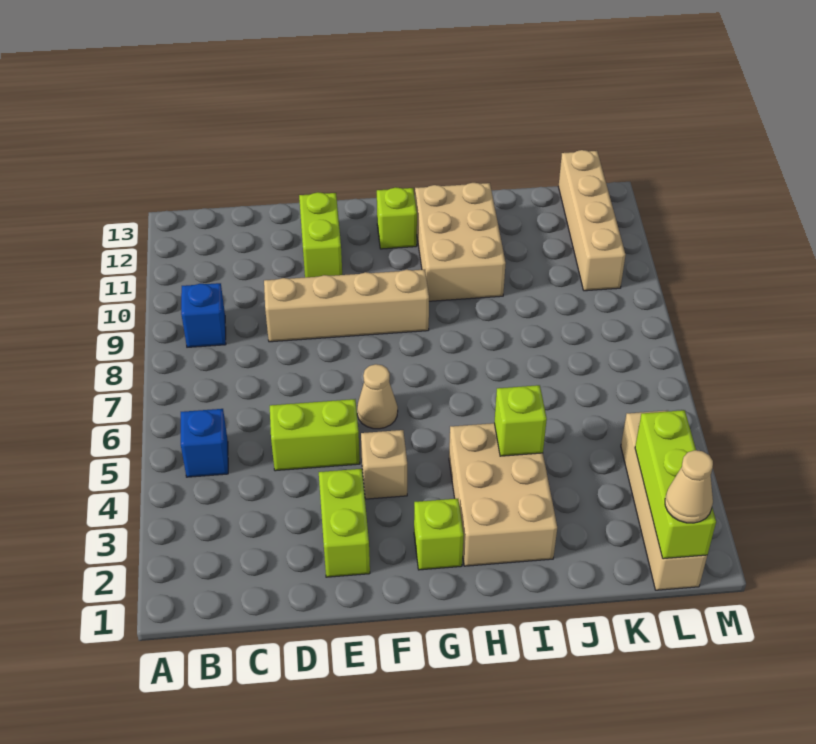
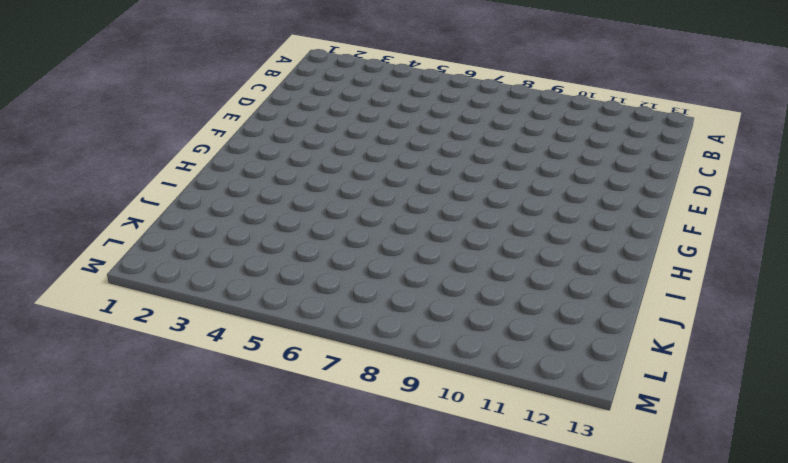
none -> blue 1x1 brick [181,409,228,477]
none -> blue 1x1 brick [181,283,226,347]
none -> lime 1x2 brick [270,399,360,471]

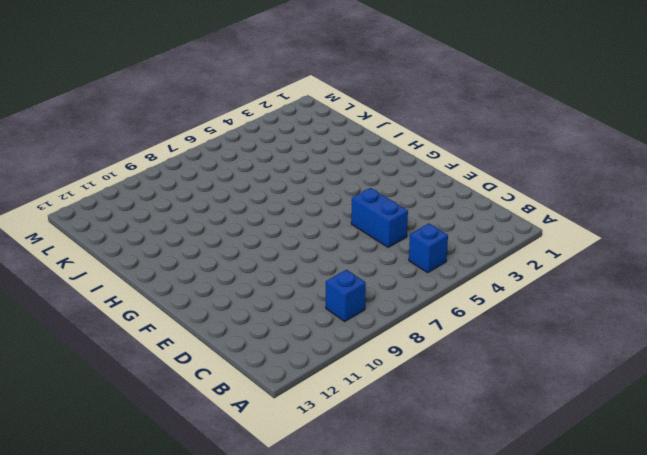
blue 1x2 brick [351,188,408,247] -> lime 1x2 brick [270,399,360,471]
none -> tan 1x4 brick [264,269,429,342]
none -> lime 1x2 brick [319,469,370,577]
none -> lime 1x2 brick [299,192,342,277]

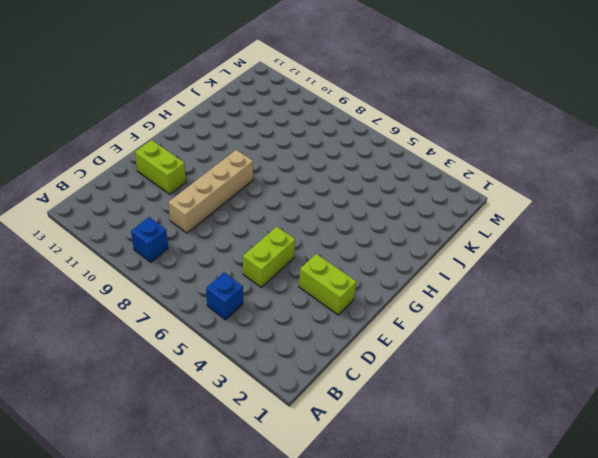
none -> tan 1x1 brick [361,430,407,499]
none -> tan 1x1 cone [357,364,398,429]
none -> lime 1x1 brick [414,499,464,570]

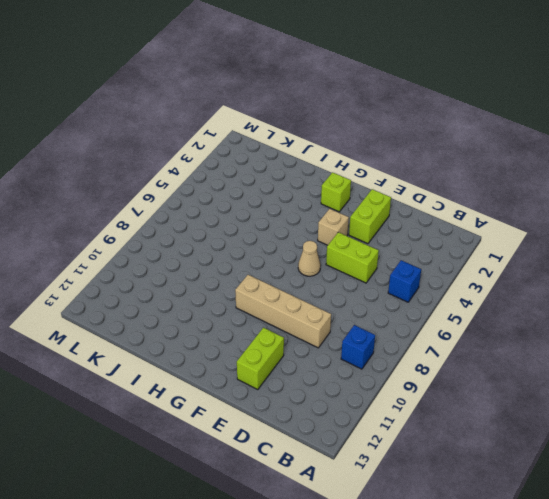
none -> lime 1x1 brick [377,187,417,249]
none -> tan 2x3 brick [449,423,557,566]
none -> tan 2x3 brick [415,183,506,301]

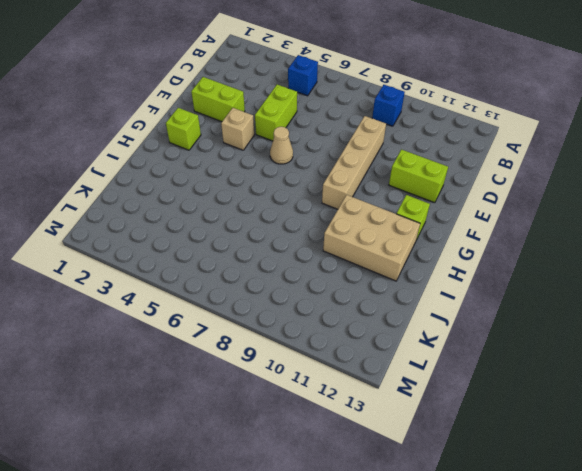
none -> tan 2x3 brick [449,423,557,566]
none -> tan 1x4 brick [621,410,707,590]
none -> tan 1x4 brick [558,150,625,291]

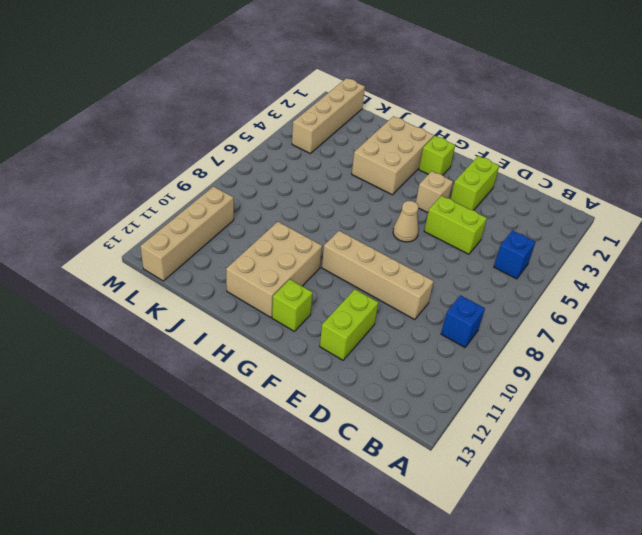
none -> lime 1x1 brick [494,385,547,456]
none -> lime 1x3 brick [635,410,716,559]
none -> tan 1x1 cone [665,450,713,523]

